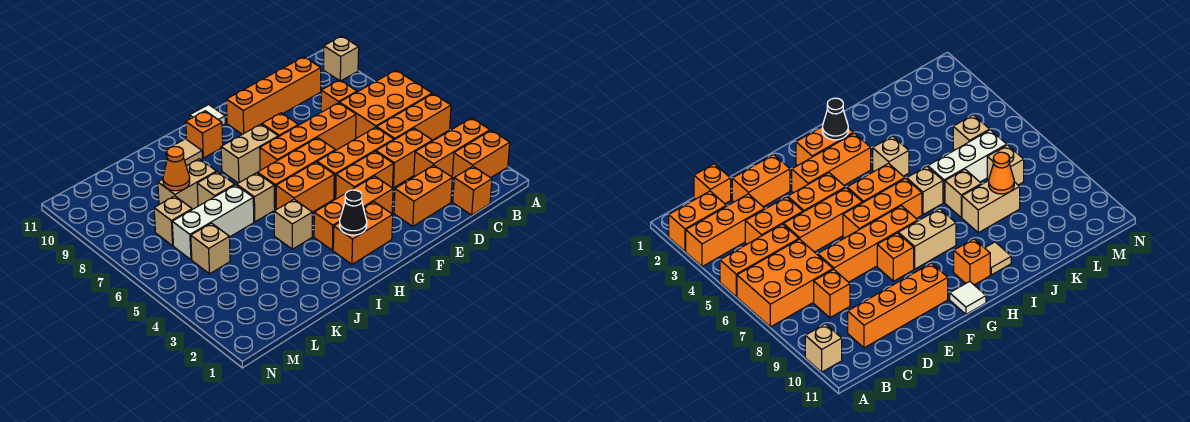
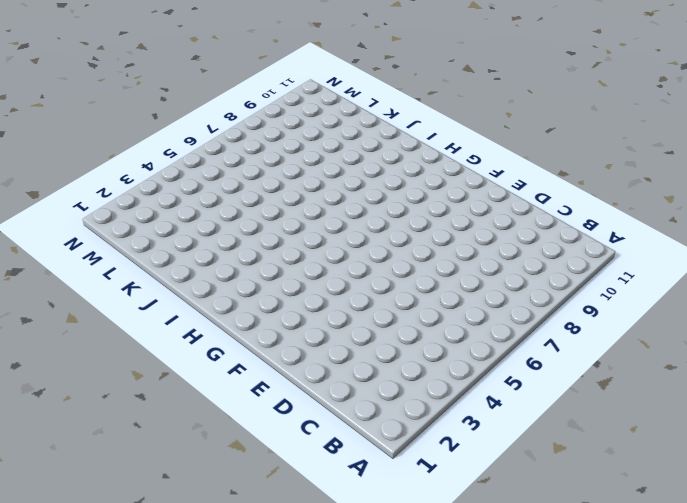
none -> orange 1x2 brick [452,130,510,179]
none -> orange 1x3 brick [414,118,490,177]
none -> orange 1x3 brick [377,94,451,140]
none -> orange 2x3 brick [339,70,432,138]

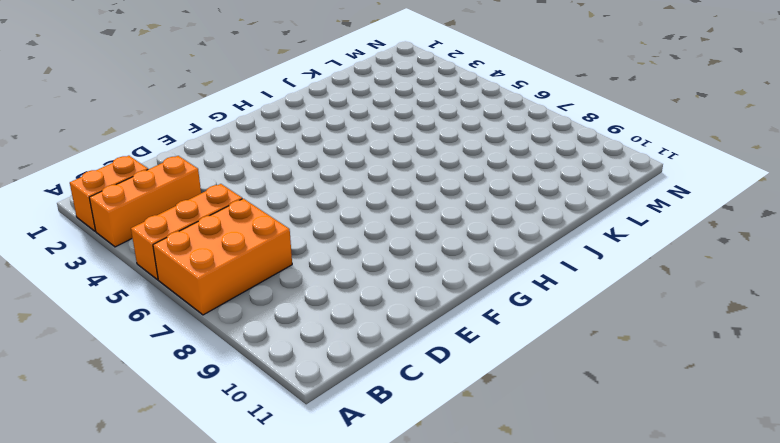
none -> tan 1x1 brick [324,36,359,81]
none -> orange 1x1 brick [453,166,492,215]
none -> orange 1x2 brick [376,128,432,188]
none -> orange 1x1 brick [321,80,357,112]

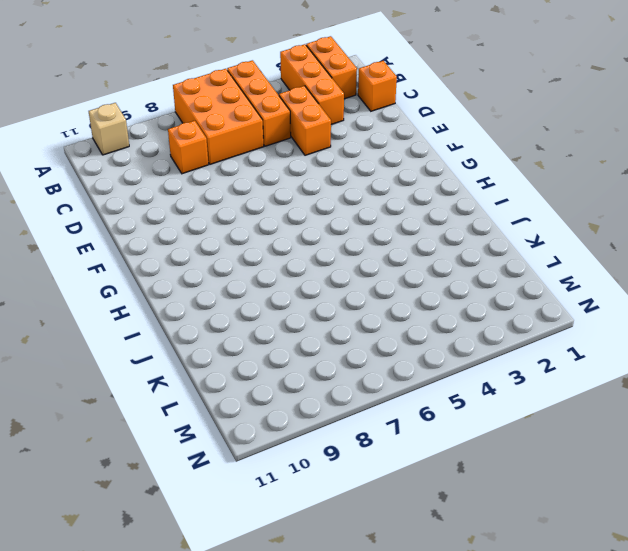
none -> orange 1x4 brick [226,57,321,134]
none -> orange 1x2 brick [394,165,452,226]
none -> orange 1x3 brick [317,127,394,199]
none -> orange 1x4 brick [260,103,356,170]

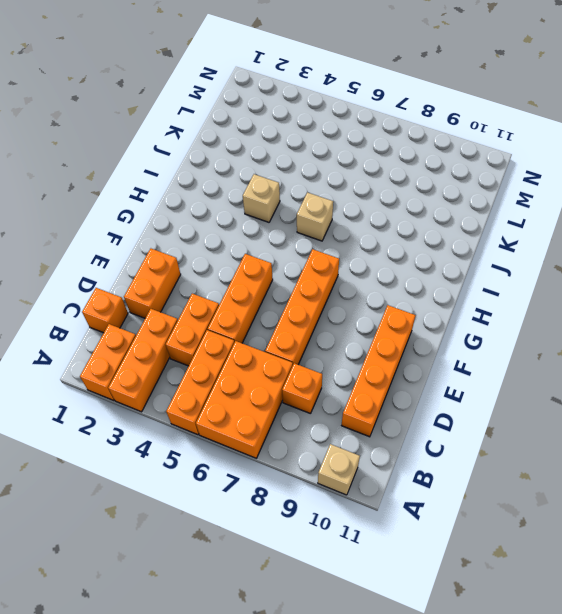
none -> orange 1x2 brick [336,151,393,199]
none -> orange 1x3 brick [314,176,393,250]
none -> orange 1x3 brick [258,138,335,210]
none -> orange 1x1 brick [262,113,298,137]

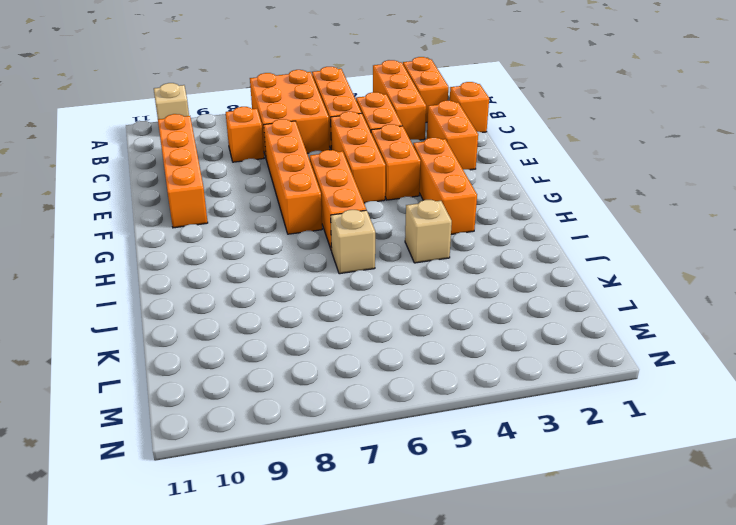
none -> orange 1x1 brick [262,113,298,137]
none -> orange 1x2 brick [333,202,393,264]
none -> orange 1x2 brick [276,162,334,212]
none -> tan 1x2 brick [221,124,278,183]

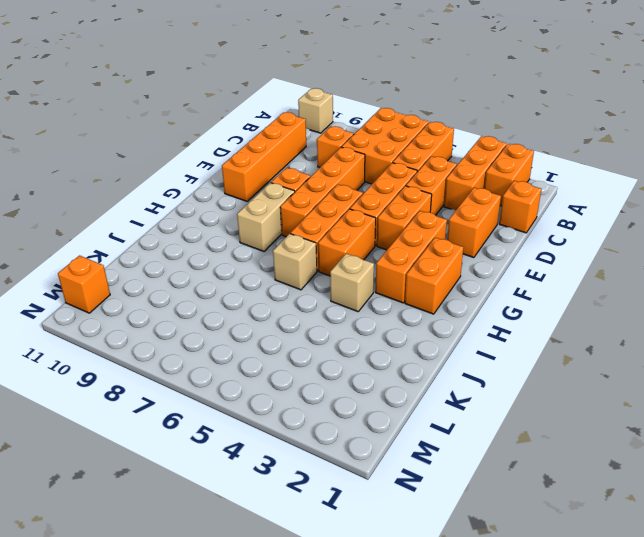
orange 1x1 brick [58,256,110,313] -> orange 1x1 brick moved to [186,111,223,158]
none -> white 1x1 tile [190,105,225,126]
none -> tan 1x1 tile [166,139,202,166]
none -> white 1x3 brick [172,185,254,260]
none -> tan 1x1 brick [197,172,235,206]

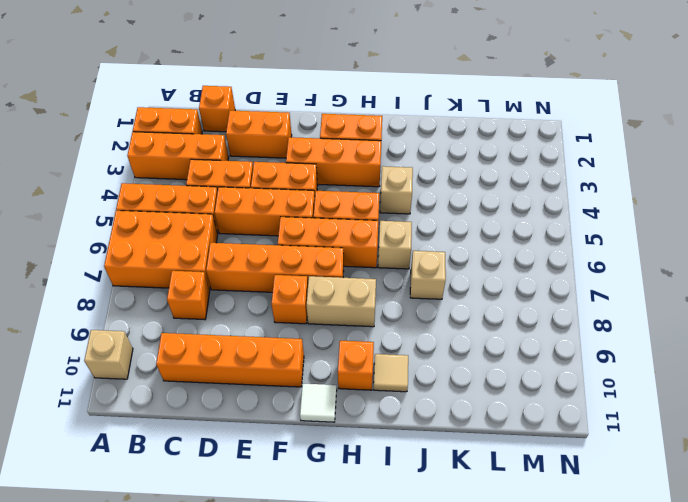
none -> white 1x3 brick [172,185,254,260]
none -> tan 1x2 brick [158,159,216,210]
none -> tan 1x1 brick [191,223,230,274]
none -> tan 1x1 brick [154,196,192,246]

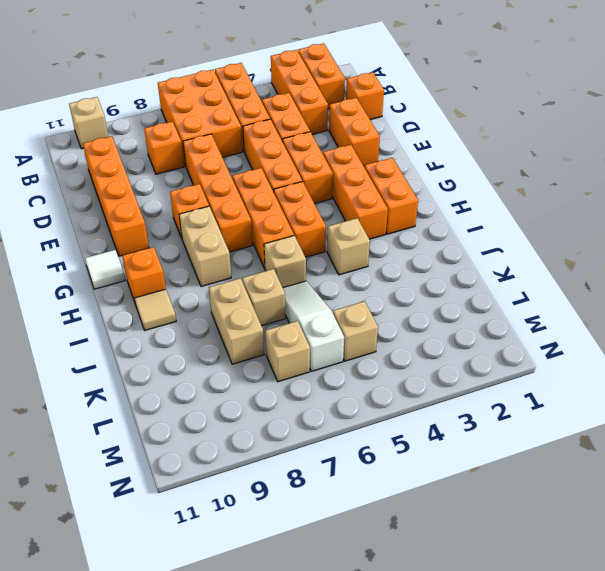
white 1x3 slope [283,281,344,371] -> white 1x3 brick [172,185,254,260]
none -> black 1x1 cone [340,190,367,235]
none -> orange 1x1 cone [163,147,190,191]

